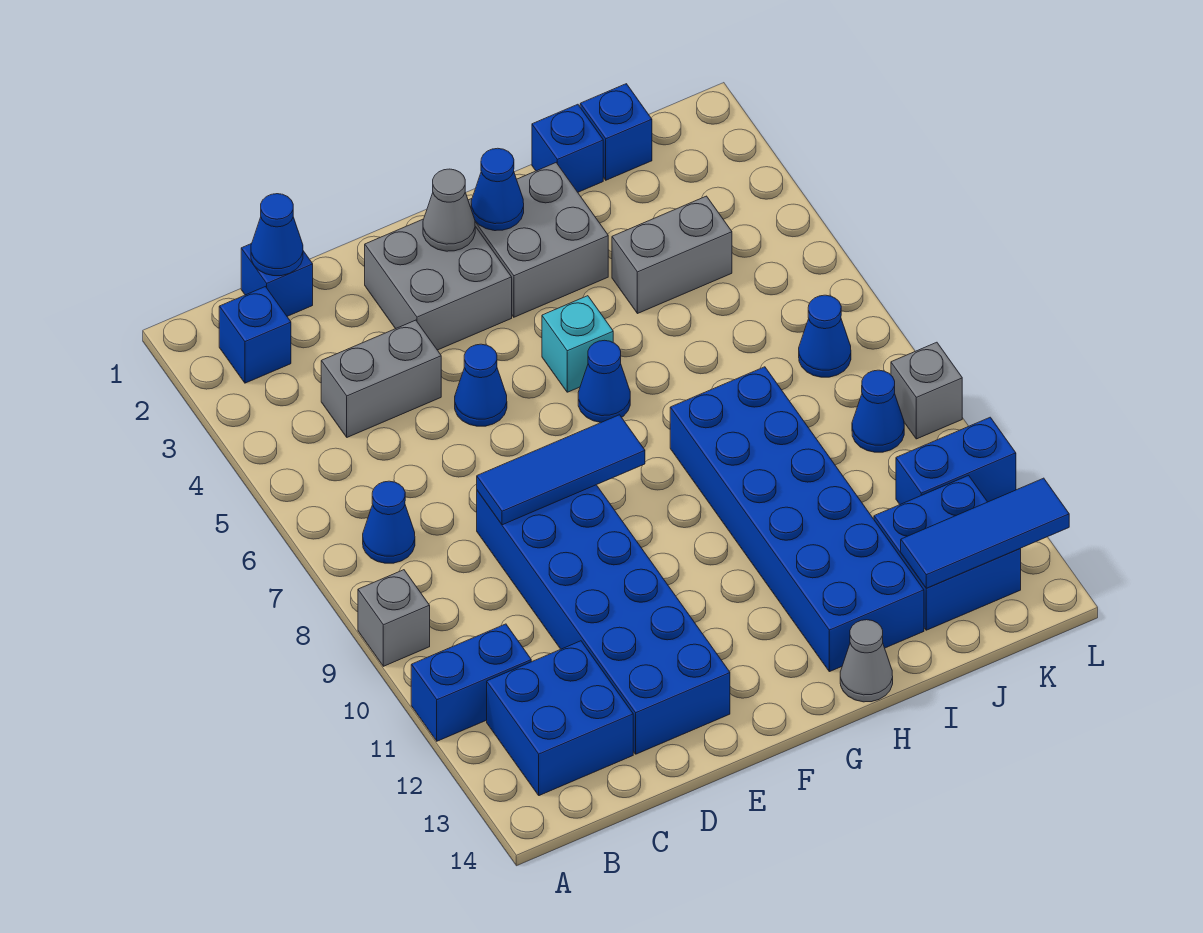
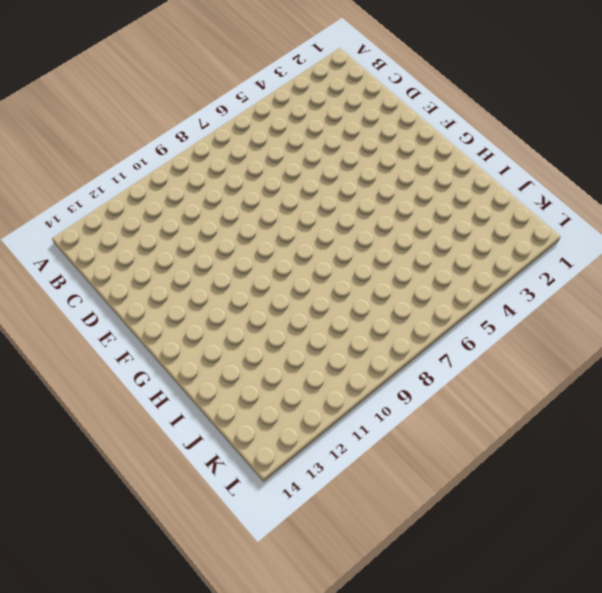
none -> grey 1x1 brick [358,570,430,666]
none -> blue 1x2 brick [411,624,531,741]
none -> blue 1x1 brick [219,287,291,383]

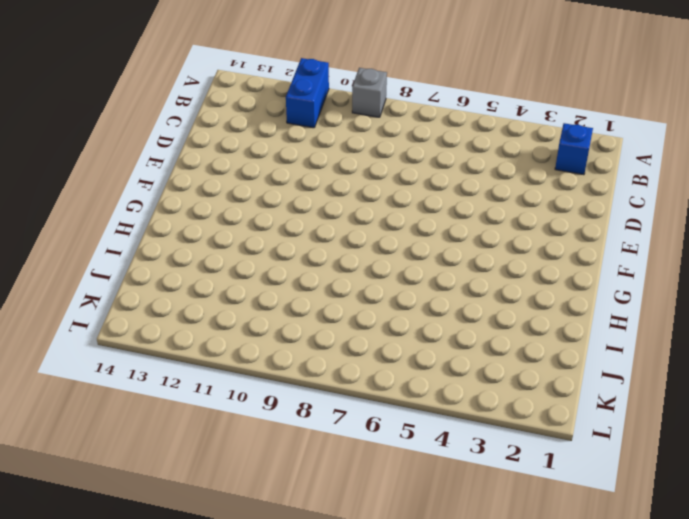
none -> blue 1x1 cone [363,481,415,563]
none -> blue 2x2 brick [487,641,633,796]
none -> blue 1x1 brick [241,244,313,316]

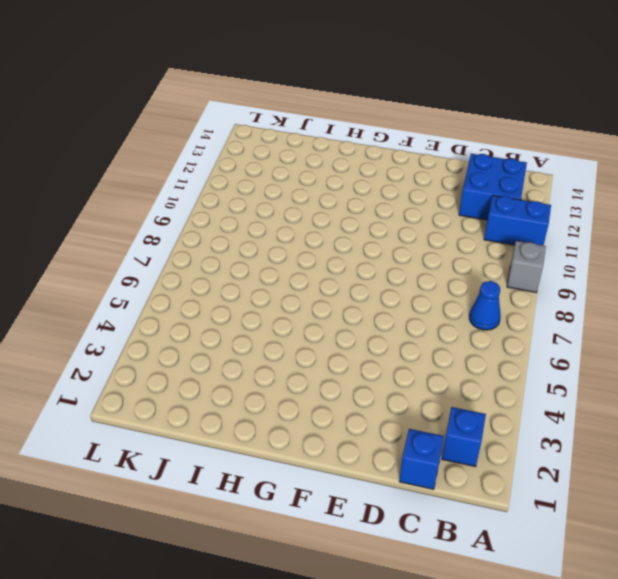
none -> grey 1x2 brick [321,320,441,437]
none -> blue 2x6 brick [477,485,730,754]
none -> grey 2x2 brick [365,219,512,350]

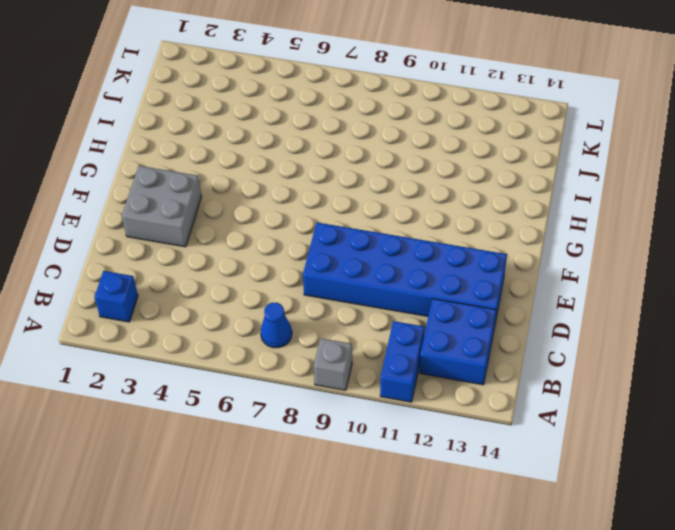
none -> blue 1x1 brick [241,244,313,316]
none -> grey 1x2 brick [321,320,441,437]
none -> blue 1x1 cone [455,344,507,426]

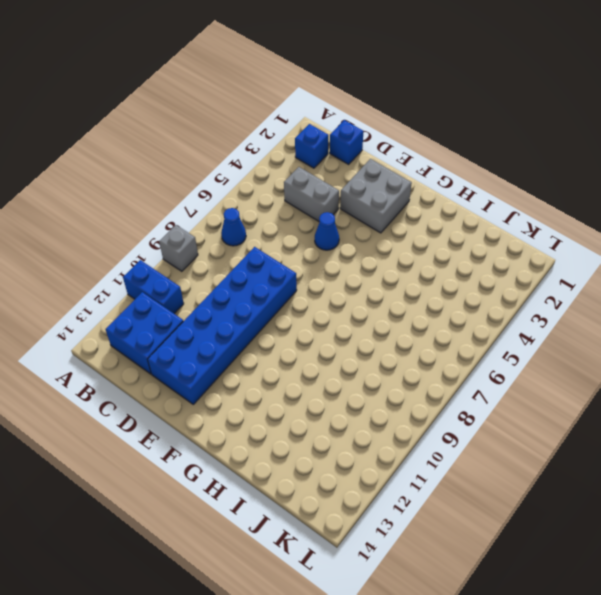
none -> grey 2x2 brick [468,163,608,317]
none -> cyan 1x1 brick [542,296,613,392]
none -> blue 1x1 cone [578,340,630,422]

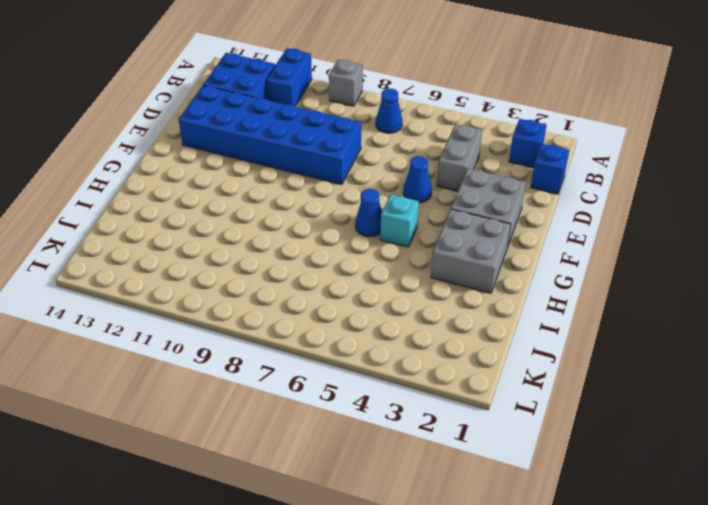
none -> blue 2x6 brick [670,367,924,672]
none -> grey 1x1 cone [840,620,893,702]
none -> blue 1x1 brick [532,104,603,192]

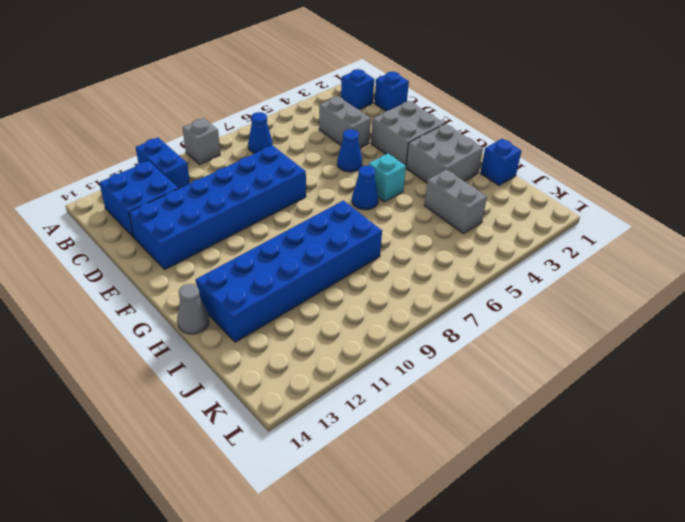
none -> blue 1x1 brick [580,84,652,180]
none -> blue 2x2 brick [874,476,1021,630]
none -> blue 1x1 cone [799,295,851,377]

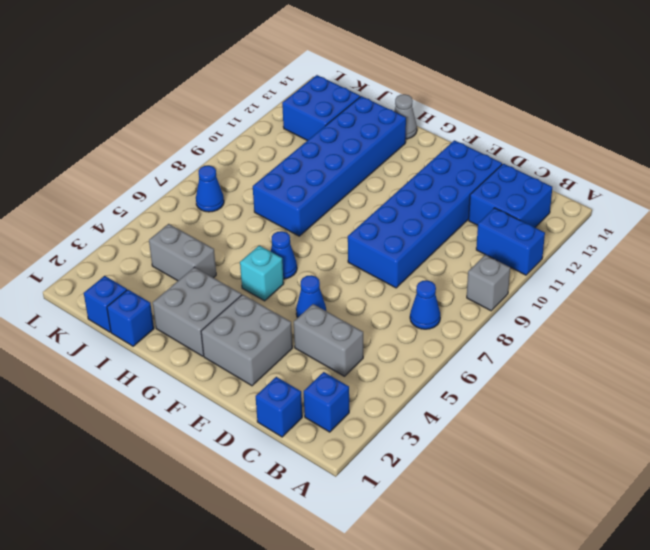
none -> blue 1x1 cone [852,370,904,452]
none -> blue 1x2 brick [896,417,1016,504]
none -> grey 1x1 brick [891,342,962,439]

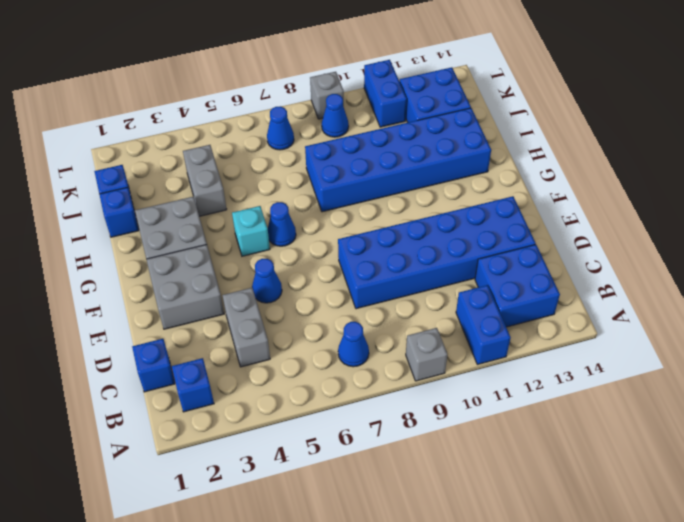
none -> grey 1x1 cone [840,620,893,702]
none -> blue 1x1 cone [251,194,303,276]
none -> blue 1x3 tile [477,415,645,525]

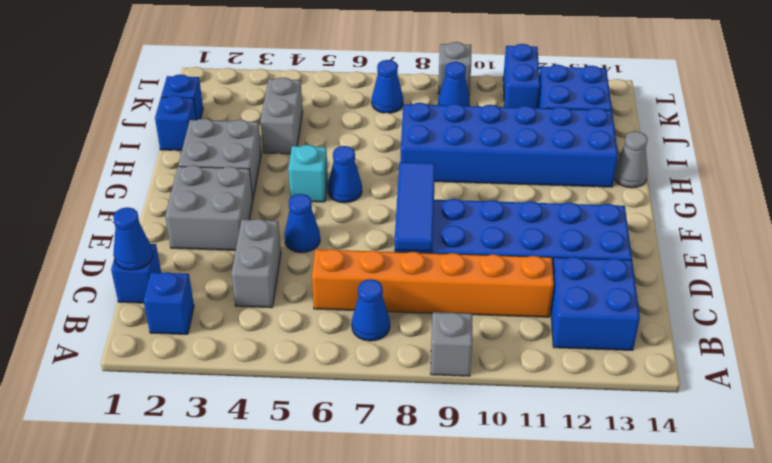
orange 1x6 brick [312,249,554,317] -> none
none -> blue 1x2 brick [411,624,531,741]
none -> grey 1x1 cone [423,169,475,251]
none -> blue 1x1 cone [471,148,524,231]

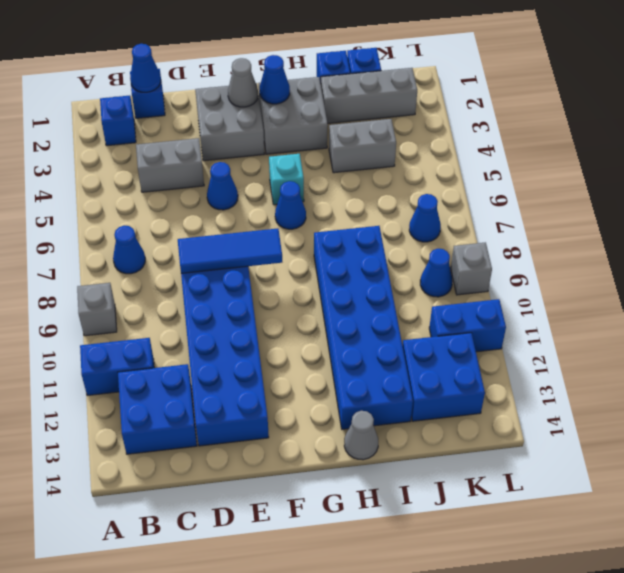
grey 1x3 brick [321,68,417,123] -> none
none -> blue 1x3 tile [901,478,1069,588]

